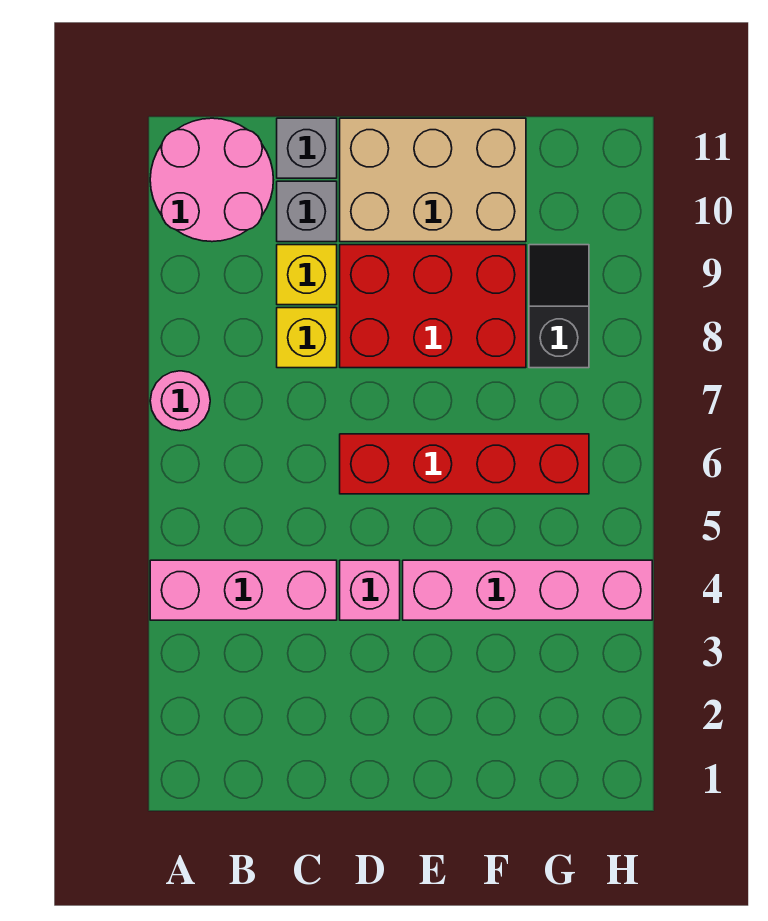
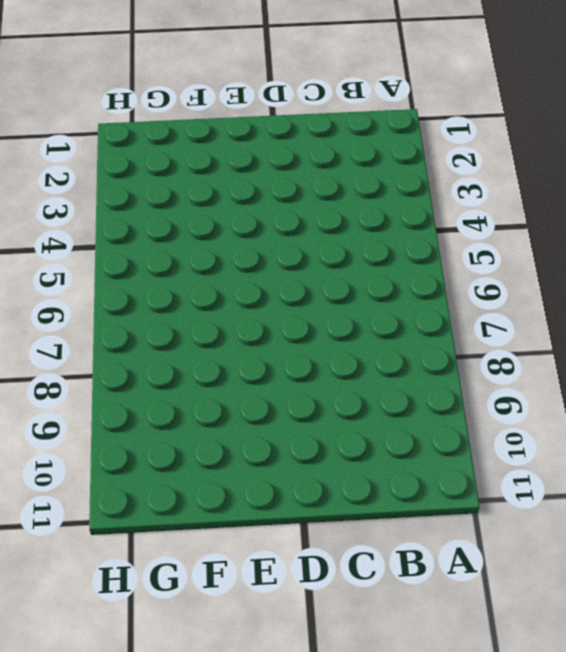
none -> pink 1x3 brick [150,560,337,620]
none -> pink 1x1 round brick [150,371,210,431]
none -> pink 2x2 round brick [150,118,273,242]

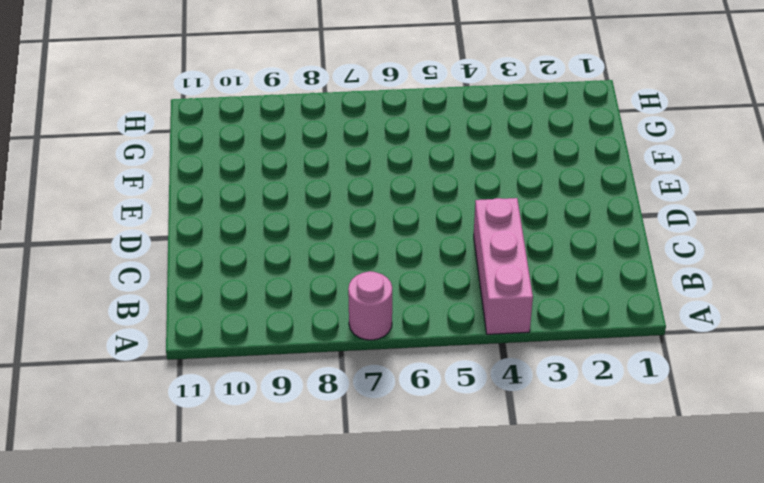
none -> pink 2x2 round brick [150,118,273,242]
none -> yellow 1x1 brick [277,308,337,368]
none -> yellow 1x1 brick [277,245,337,305]

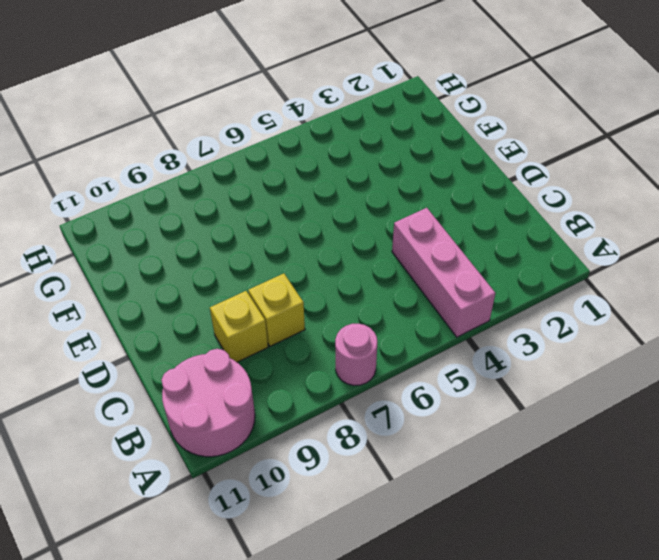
none -> grey 1x1 brick [277,181,337,242]
none -> grey 1x1 brick [277,118,337,178]
none -> pink 1x1 brick [340,560,400,620]

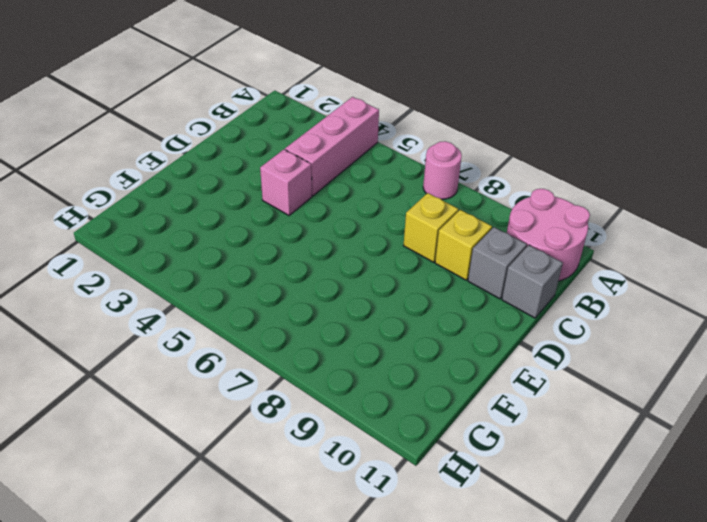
none -> red 1x4 brick [340,434,589,494]
none -> red 2x3 brick [340,245,526,368]
none -> tan 2x3 brick [340,118,526,242]

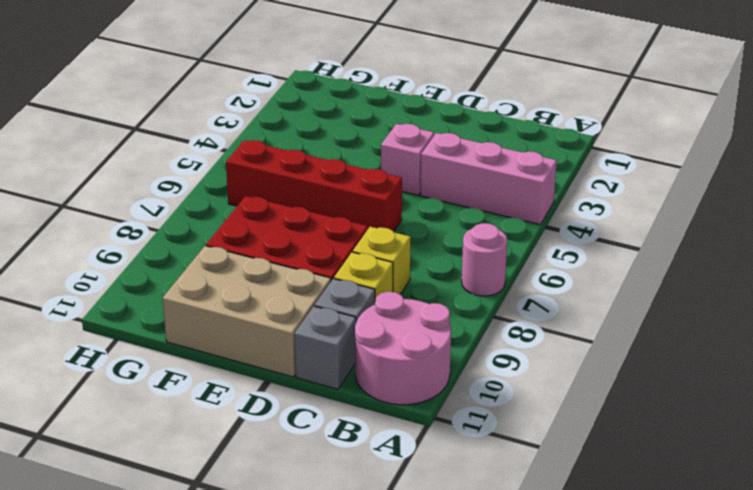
none -> pink 1x4 brick [403,560,652,620]
none -> black 1x2 slope [529,245,589,368]

